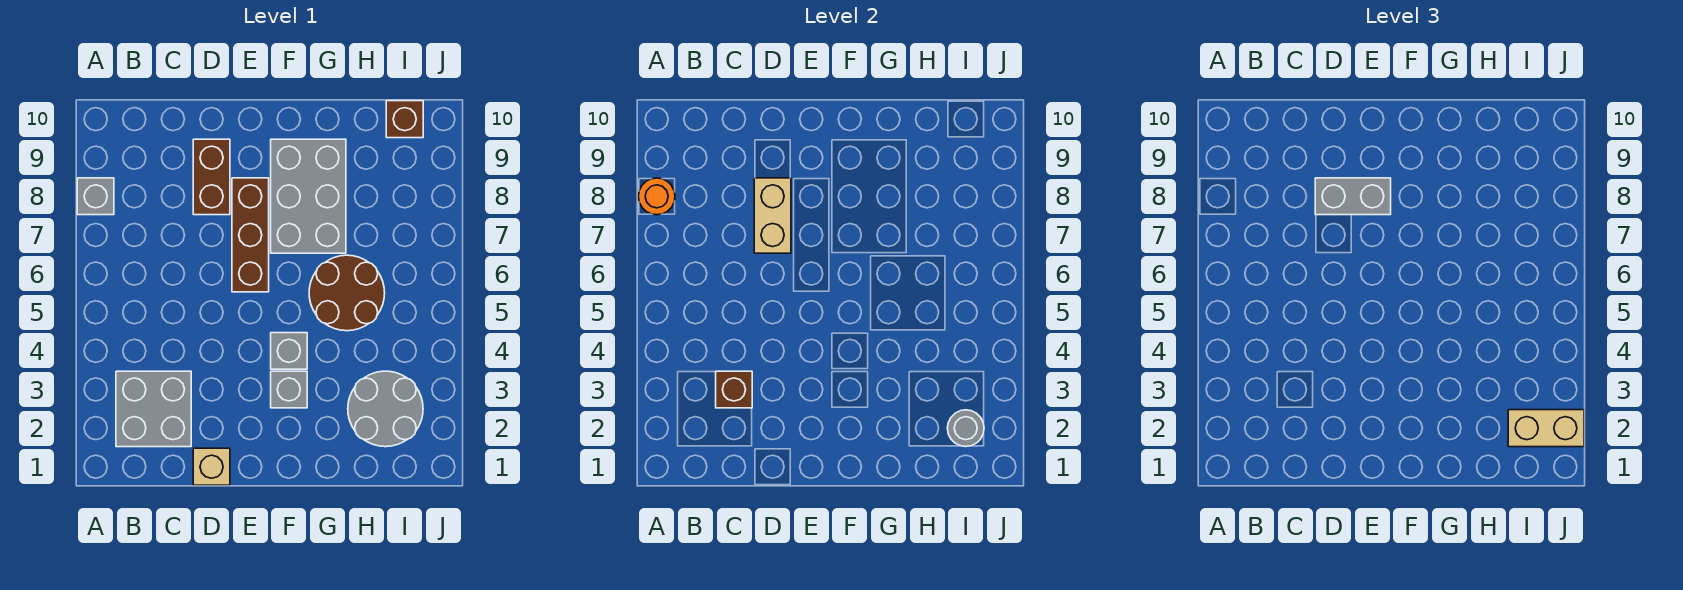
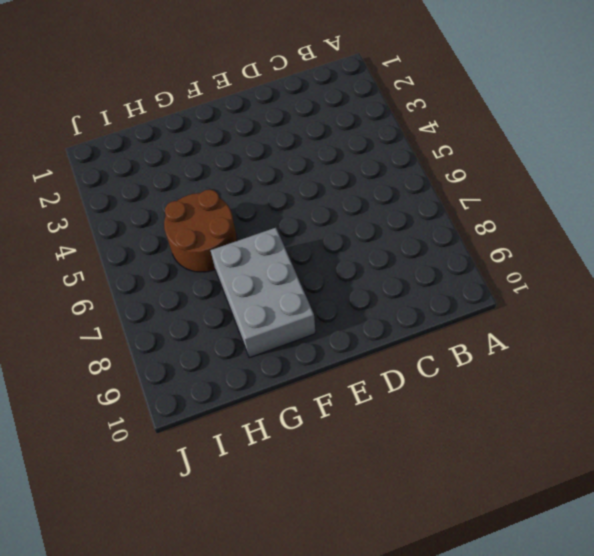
none -> grey 1x1 brick [77,178,114,215]
none -> grey 2x2 brick [116,371,191,447]
none -> tan 1x1 brick [193,448,230,485]

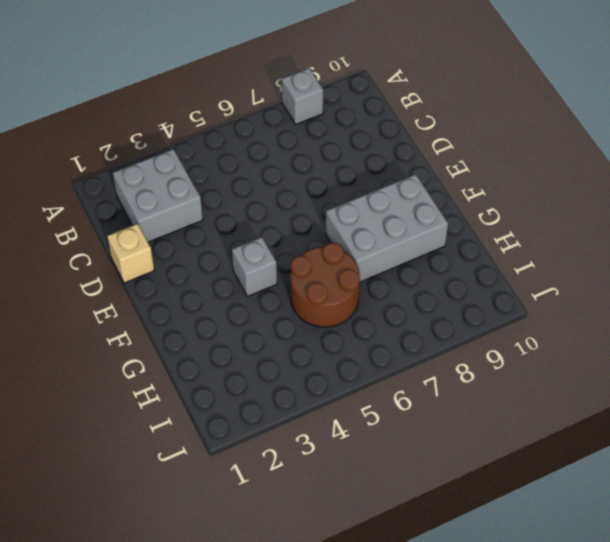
none -> brown 1x2 brick [193,139,230,215]
none -> brown 1x3 brick [232,178,269,292]
none -> grey 1x1 brick [271,371,307,408]

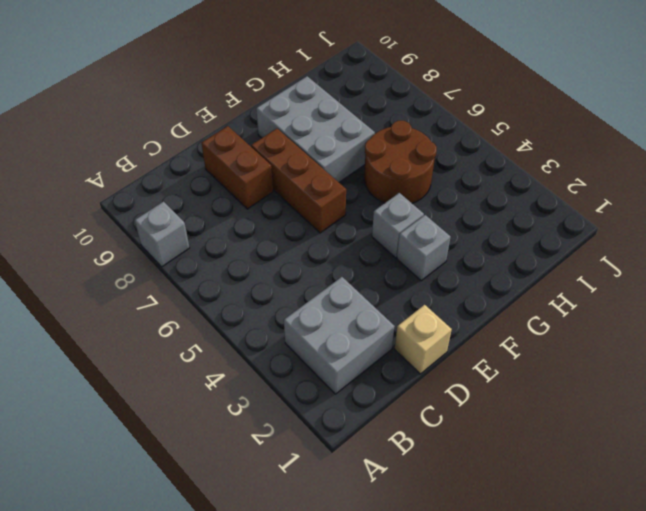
none -> grey 2x2 round brick [348,371,423,447]
none -> brown 1x1 brick [386,101,423,138]
none -> orange 1x1 round brick [638,178,675,215]

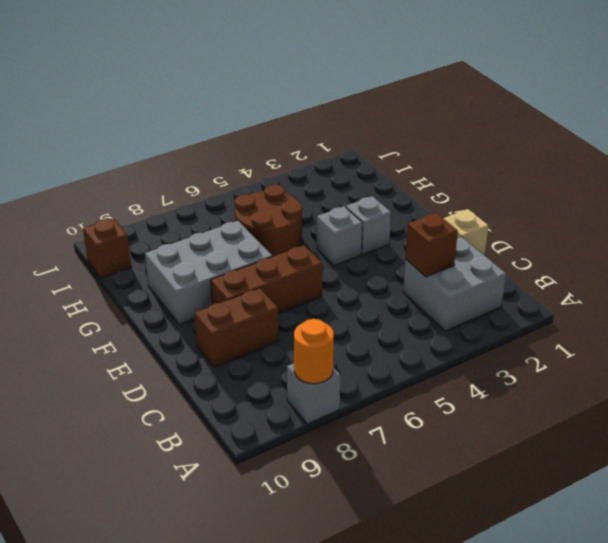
none -> grey 2x2 round brick [348,371,423,447]
none -> tan 1x2 brick [754,178,791,253]
none -> grey 1x1 round brick [947,410,984,447]

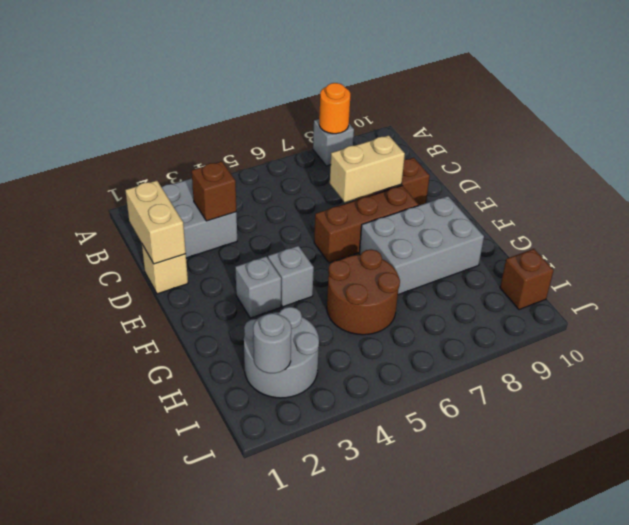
tan 1x2 brick [125,181,186,264] -> tan 1x2 brick moved to [1508,410,1584,447]
none -> grey 1x2 brick [1315,178,1391,215]

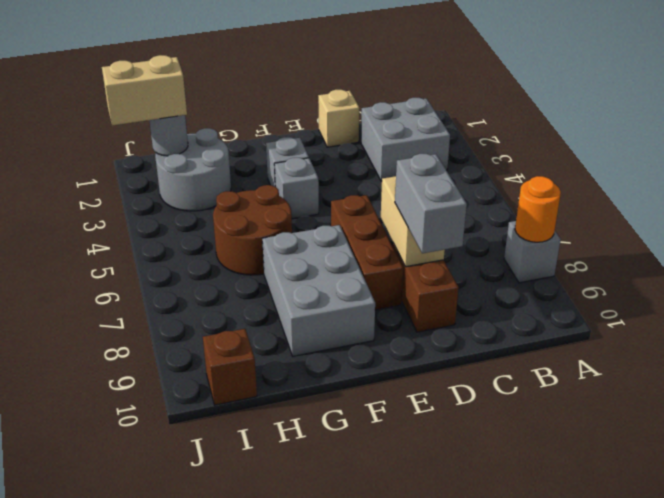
grey 1x2 brick [395,154,467,253] -> grey 1x2 brick turned to [1315,178,1391,215]
none -> brown 1x1 brick [716,371,752,408]

